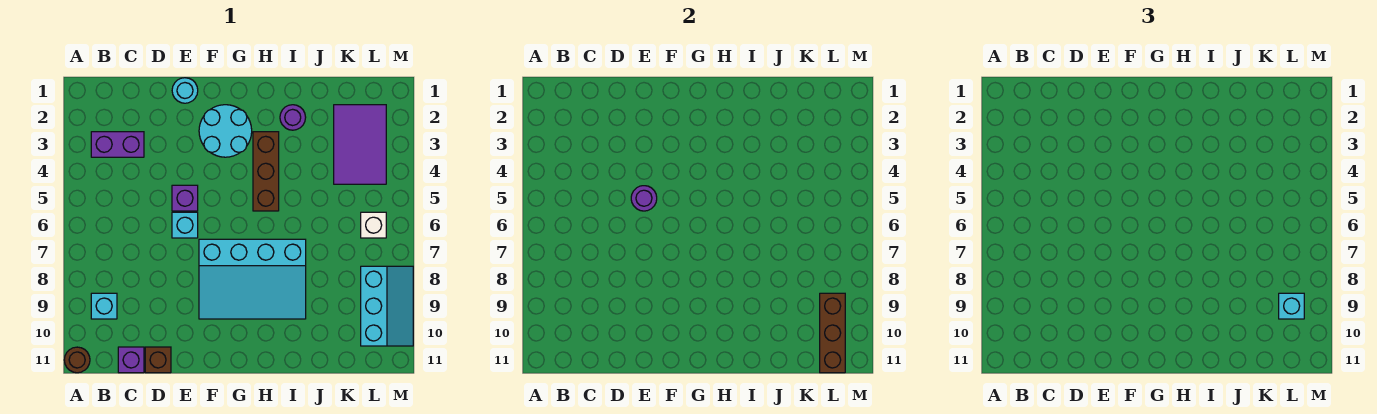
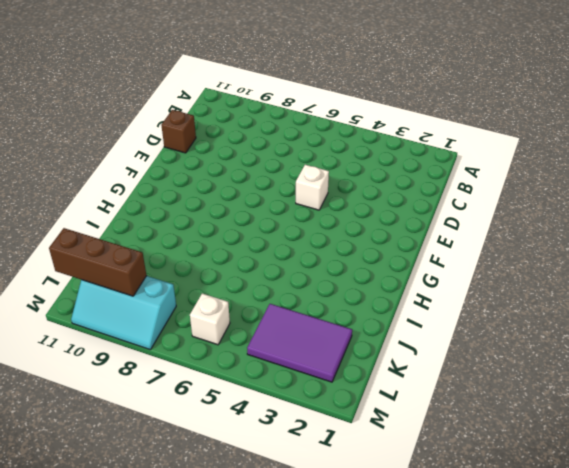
white 1x1 brick [296,165,329,210] -> purple 1x1 brick [172,185,198,211]
none -> brown 1x1 round brick [64,347,90,373]
none -> purple 1x2 brick [91,132,144,157]
none -> cyan 1x1 brick [91,293,117,319]

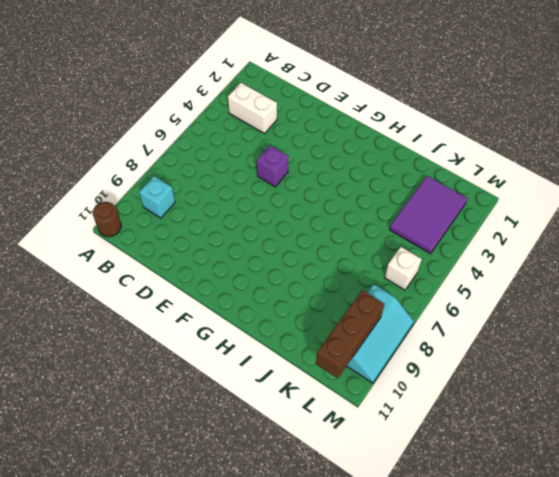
white 1x2 brick [228,83,277,133] -> purple 1x2 brick [91,132,144,157]
none -> purple 1x1 brick [118,347,144,373]
none -> brown 1x1 brick [145,347,171,373]
none -> cyan 1x1 round brick [172,78,198,103]

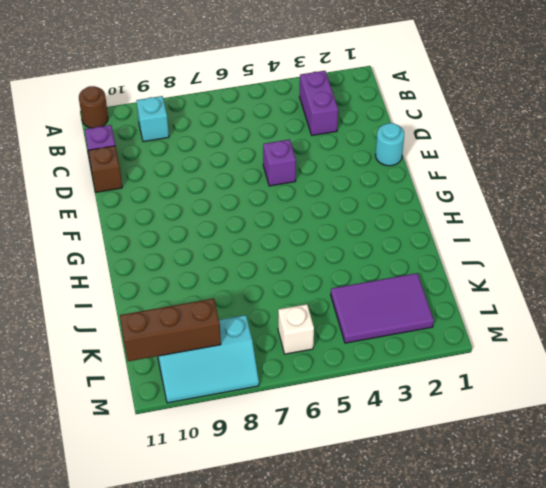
none -> cyan 1x1 brick [172,212,198,238]
none -> cyan 2x2 round brick [199,105,252,157]
none -> cyan 3x4 slope [199,239,306,319]

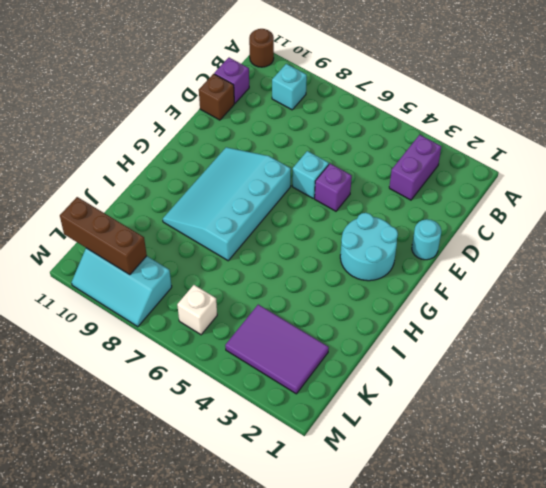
none -> brown 1x3 brick [253,132,279,211]
none -> purple 1x1 round brick [280,105,306,130]
none -> purple 1x1 round brick [631,186,657,211]

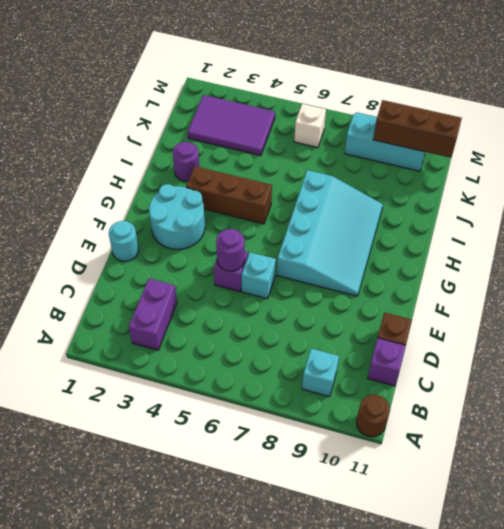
none -> cyan 1x1 brick [1279,293,1304,319]

